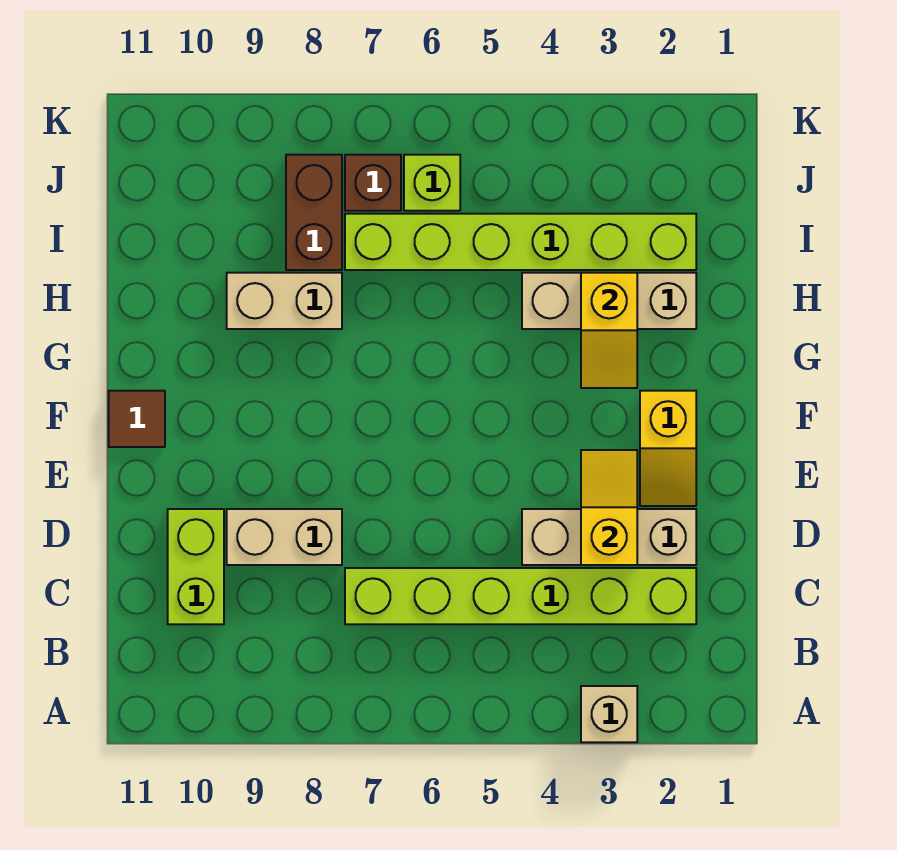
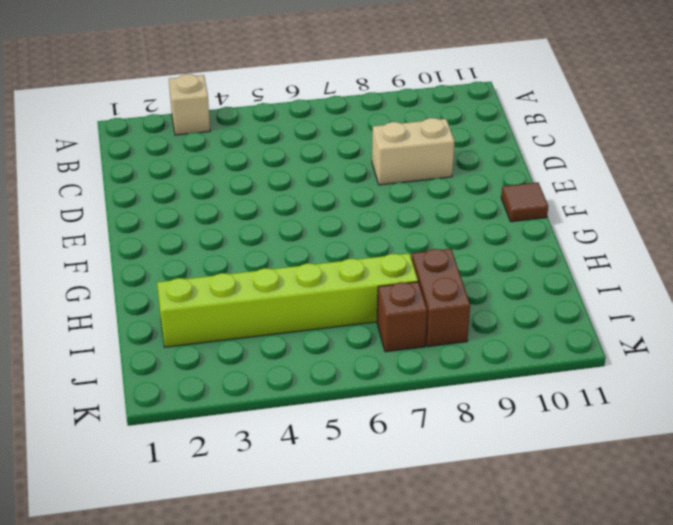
none -> lime 1x6 brick [345,568,696,624]
none -> lime 1x2 brick [168,509,224,624]
none -> tan 1x3 brick [522,509,696,565]

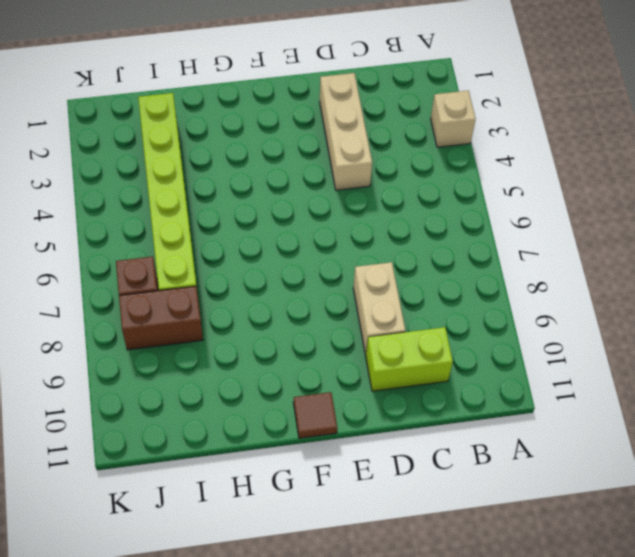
none -> lime 1x6 brick [345,568,696,624]
none -> yellow 1x2 slope [640,391,696,506]
none -> tan 1x3 brick [522,273,696,329]

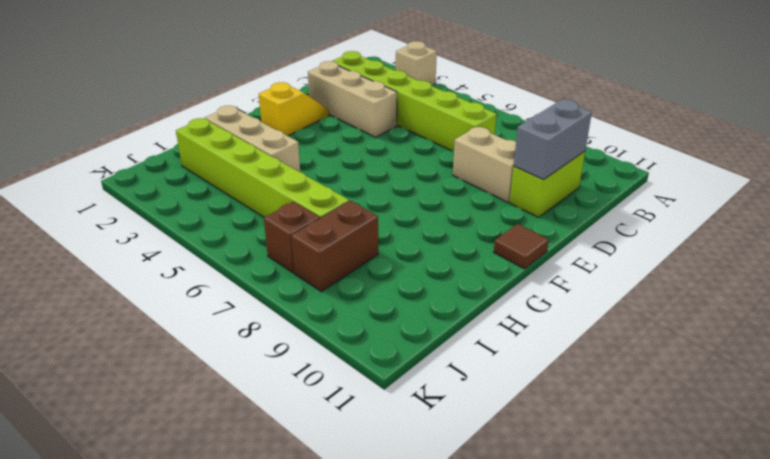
grey 1x2 brick [514,100,592,180] -> none
none -> tan 1x2 brick [227,273,342,329]
none -> lime 1x1 brick [404,155,460,211]
none -> yellow 1x2 slope [581,450,637,565]

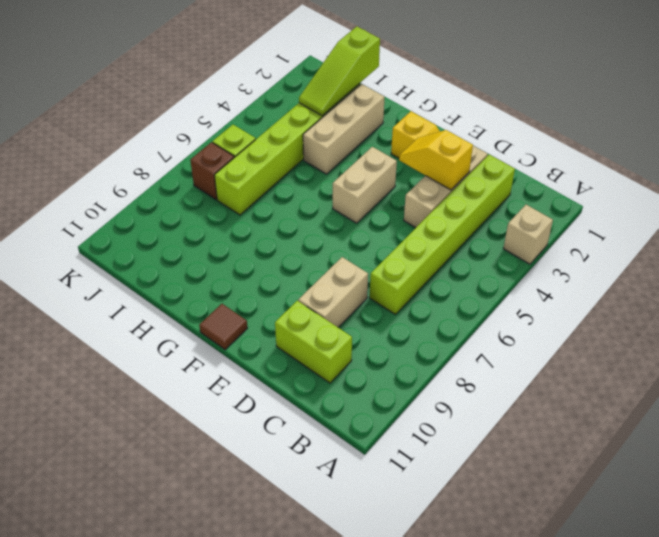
tan 1x2 brick [333,147,397,223] -> tan 1x2 brick moved to [227,273,342,329]
lime 1x3 slope [299,26,380,116] -> none
none -> brown 1x2 brick [286,155,342,270]
none -> yellow 1x2 slope [581,273,637,388]

